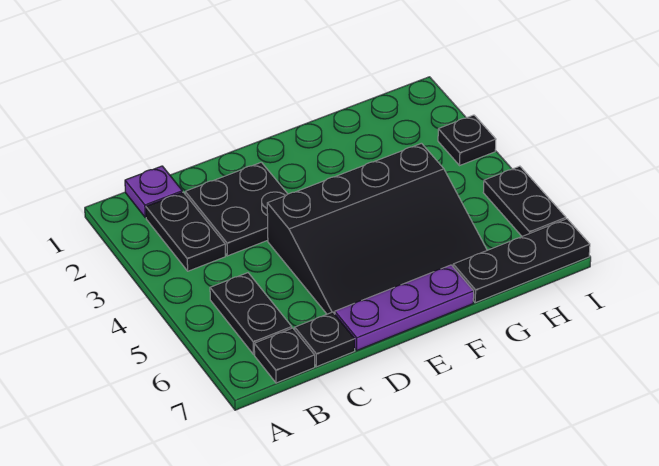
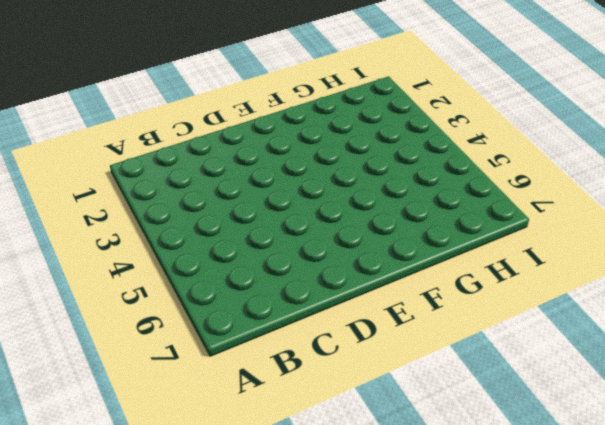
none -> purple 1x1 plate [125,166,182,218]
none -> black 1x2 plate [146,192,226,271]

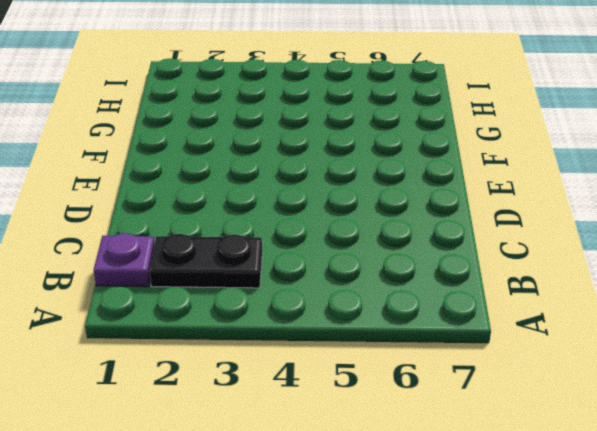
none -> black 1x2 plate [210,273,292,354]
none -> black 1x1 plate [254,328,315,383]

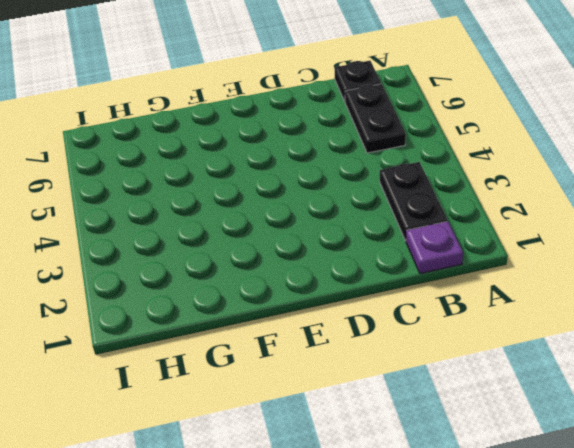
none -> black 2x2 plate [185,162,288,256]
none -> black 1x1 plate [295,312,355,367]

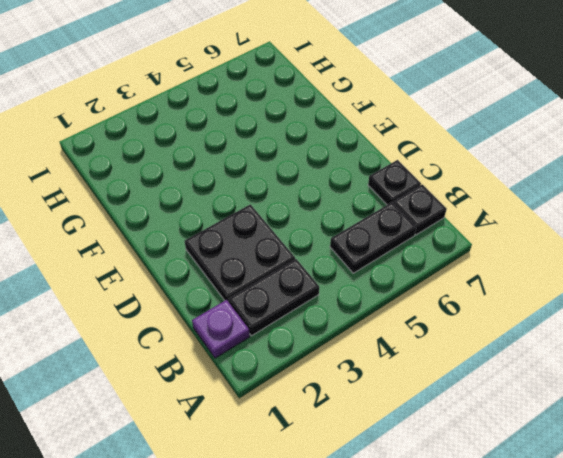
none -> black 3x4 slope [267,143,487,314]
none -> purple 1x3 plate [335,265,474,350]

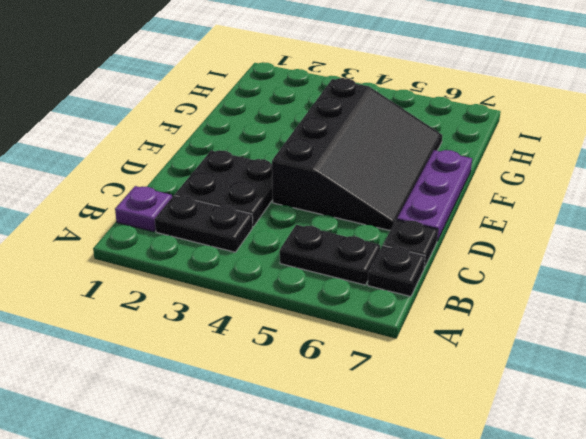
none -> black 1x3 plate [453,219,590,303]
none -> black 1x1 plate [438,115,496,165]

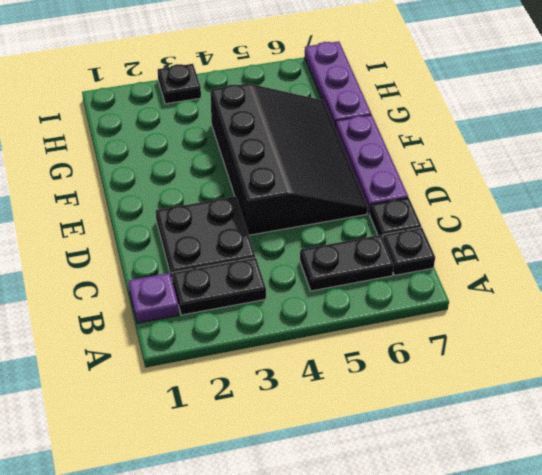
purple 1x3 plate [305,41,371,128] -> black 1x3 plate [453,219,590,303]
none -> black 1x2 plate [483,166,566,236]

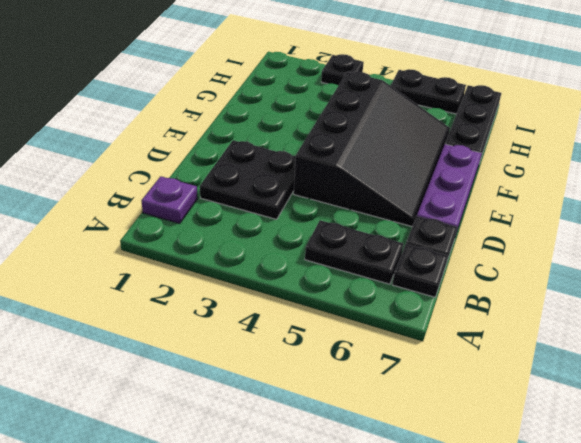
none -> black 1x2 plate [146,192,226,271]

